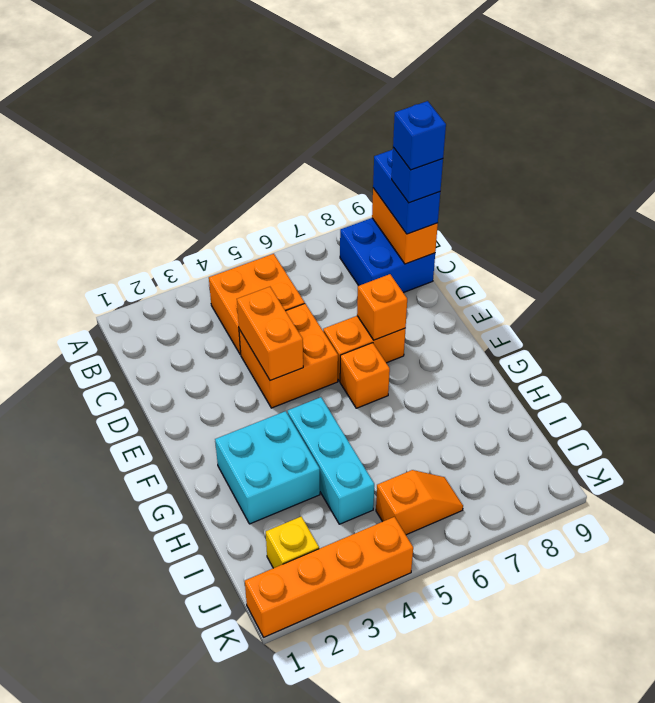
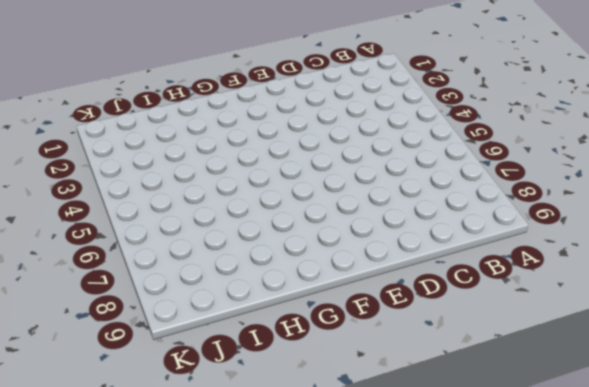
none -> orange 2x2 brick [209,254,305,355]
none -> blue 2x2 brick [340,218,435,293]
none -> orange 2x2 brick [239,304,338,408]

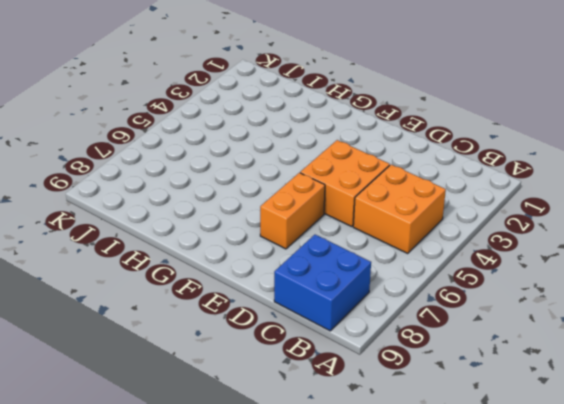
none -> orange 1x1 brick [340,343,390,408]
none -> cyan 2x2 brick [215,411,320,524]
none -> cyan 1x3 brick [288,397,374,524]

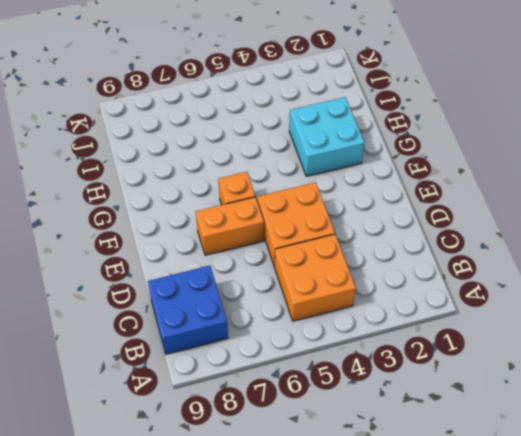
none -> cyan 1x3 brick [288,397,374,524]
none -> yellow 1x1 brick [266,516,319,568]
none -> orange 1x2 slope [376,470,463,535]

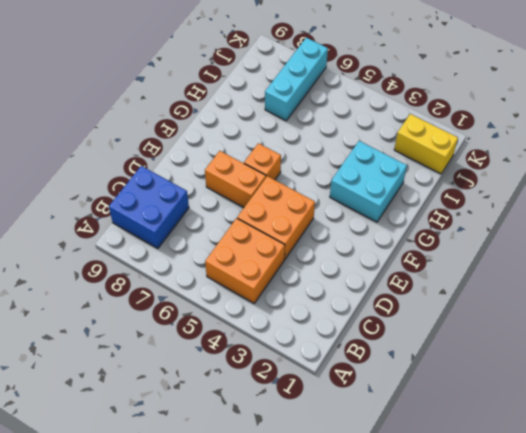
cyan 1x3 brick [265,38,328,121] -> cyan 1x3 brick moved to [288,397,374,524]
yellow 1x2 brick [394,114,458,174] -> yellow 1x1 brick [266,516,319,568]
none -> orange 1x2 slope [376,470,463,535]
none -> orange 1x4 brick [245,517,413,637]
none -> orange 1x2 brick [372,188,438,264]

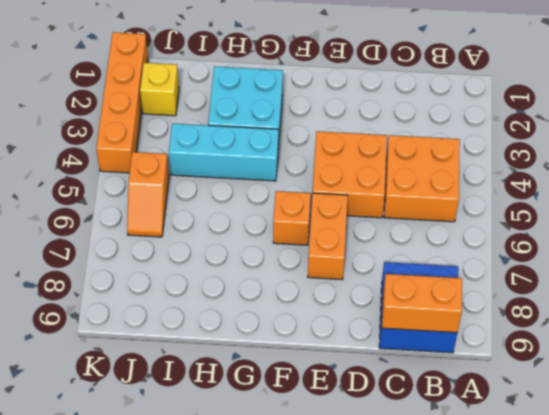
none -> orange 1x2 brick [237,287,303,381]
none -> orange 1x1 brick [357,274,407,340]
none -> blue 1x2 brick [373,149,440,234]

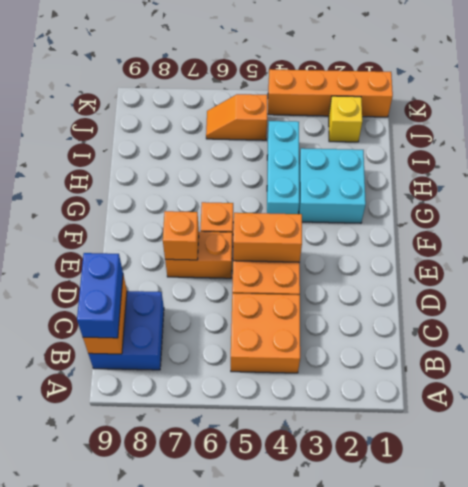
orange 1x2 brick [233,213,302,262] -> orange 1x2 brick turned to [237,287,303,381]
none -> blue 1x1 brick [392,147,443,203]
none -> blue 1x1 brick [393,101,446,170]

